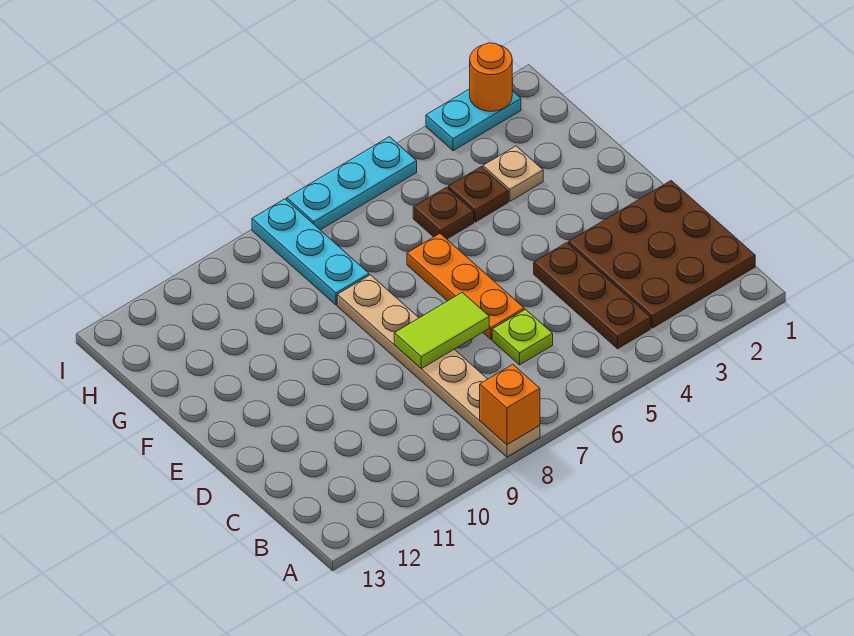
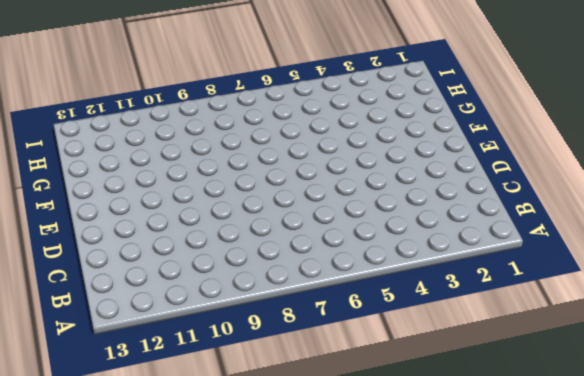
none -> tan 1x6 plate [337,275,540,457]
none -> brown 3x3 plate [568,181,755,328]
none -> brown 1x3 plate [534,243,651,349]

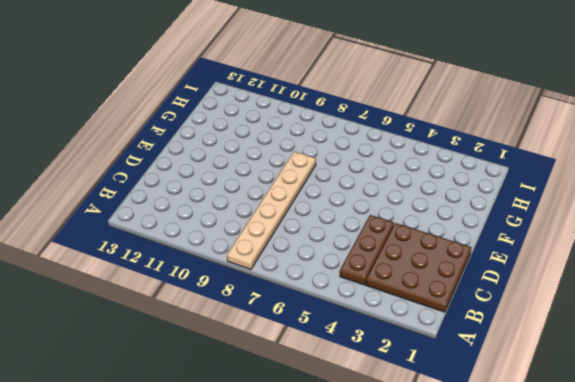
none -> lime 1x1 plate [492,309,553,365]
none -> orange 1x3 plate [407,234,524,339]
none -> tan 1x1 plate [483,146,543,201]

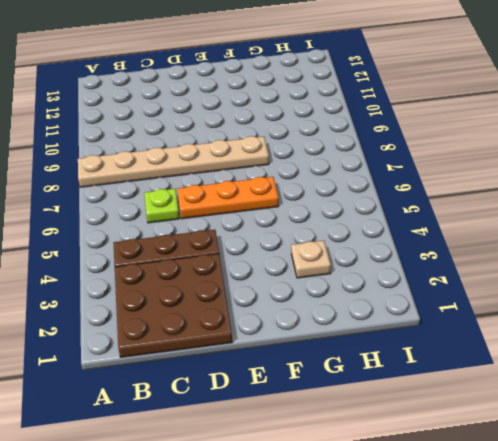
none -> brown 1x1 plate [448,167,508,222]
none -> brown 1x1 plate [413,187,474,239]
none -> cyan 1x3 plate [252,199,369,305]

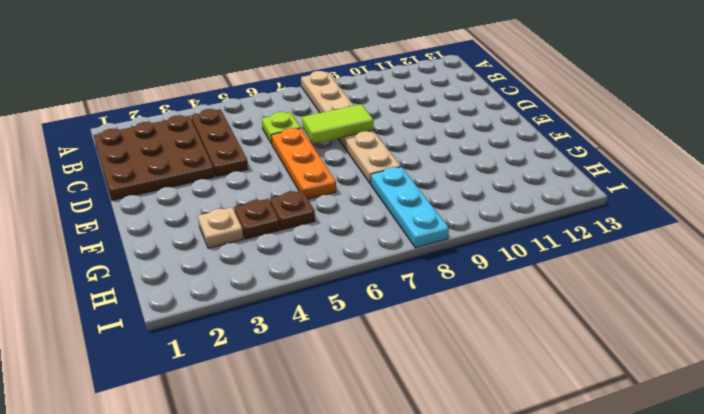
none -> cyan 1x2 plate [426,89,521,151]
none -> cyan 1x3 plate [287,137,417,230]
none -> orange 1x1 brick [480,365,540,445]

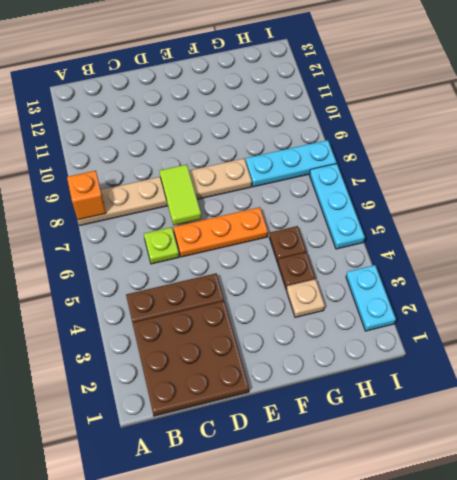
none -> orange 1x1 round brick [470,43,512,111]

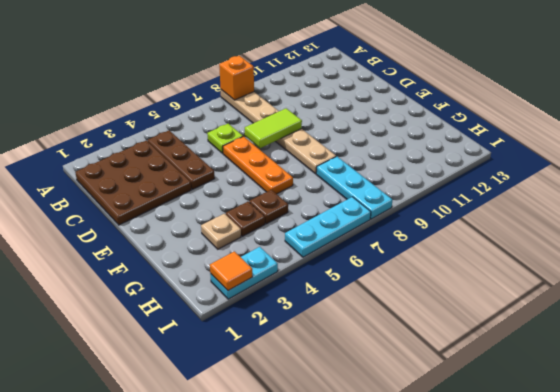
orange 1x1 tile [210,251,252,290] -> orange 1x1 round brick [470,43,512,111]

